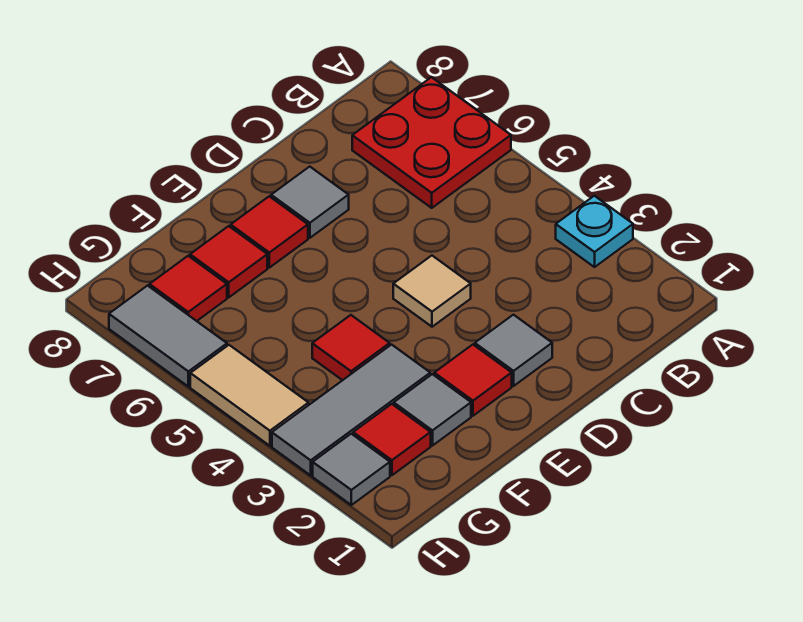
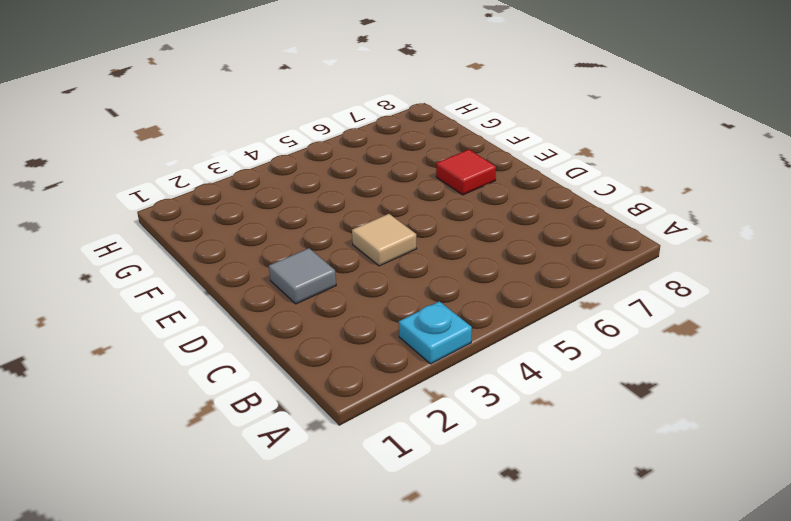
none -> red 2x2 plate [352,77,511,208]
none -> grey 1x1 tile [271,167,349,238]
none -> red 1x1 tile [434,345,512,416]

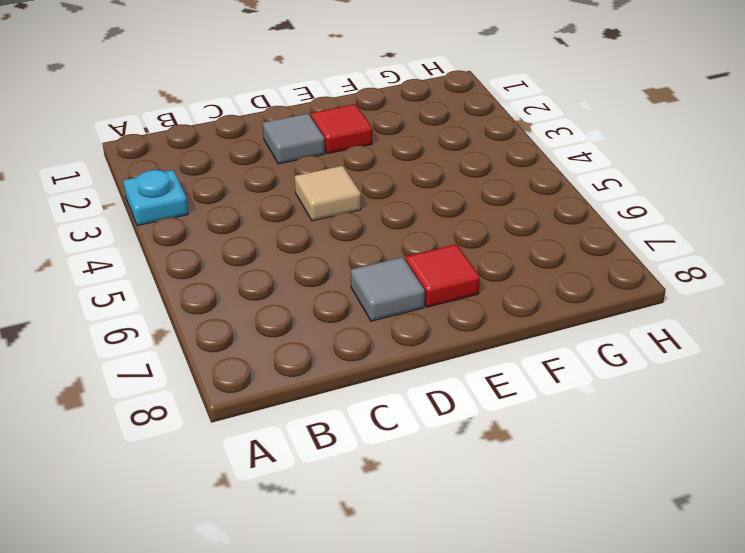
none -> red 2x2 plate [352,77,511,208]
none -> grey 1x1 tile [394,374,471,446]
none -> grey 1x3 tile [272,345,430,475]

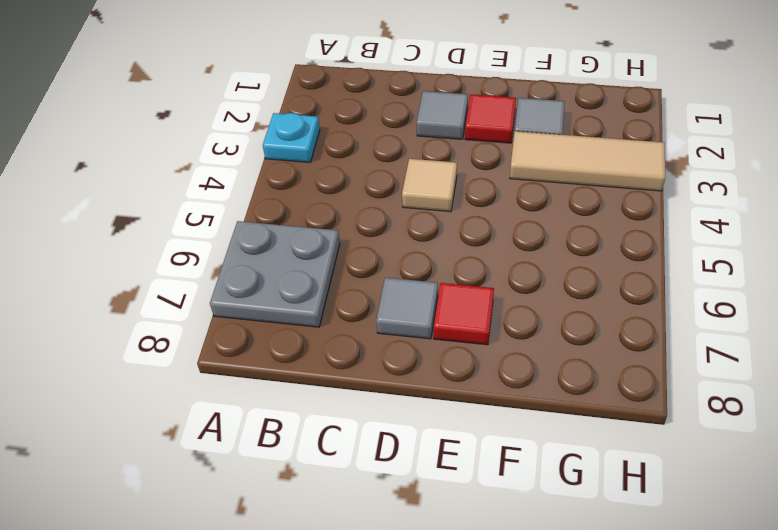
grey 2x2 plate [210,221,340,327] -> red 2x2 plate [352,77,511,208]
tan 1x3 tile [510,131,665,191] -> grey 1x3 tile [272,345,430,475]
none -> red 1x1 tile [312,315,390,380]
none -> red 1x1 tile [190,226,267,297]
none -> red 1x1 tile [353,404,431,475]

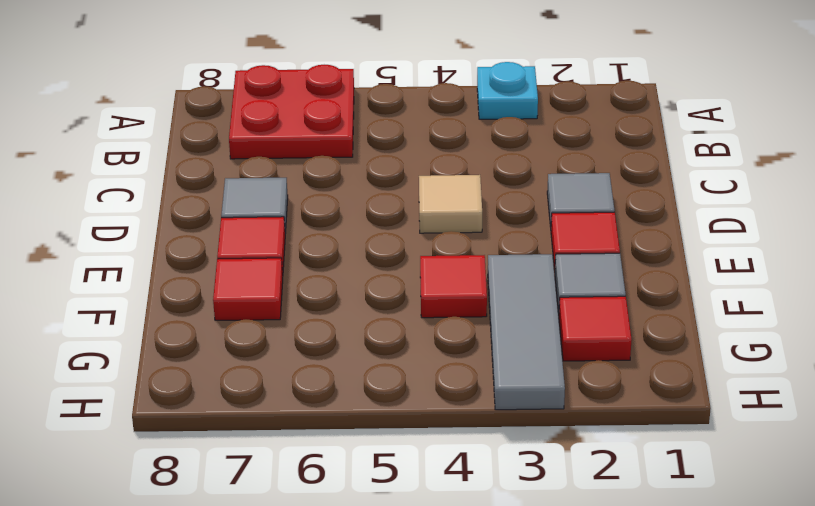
none -> red 1x1 tile [149,256,227,321]
none -> grey 1x1 tile [313,434,390,505]
none -> tan 1x2 tile [190,345,309,446]

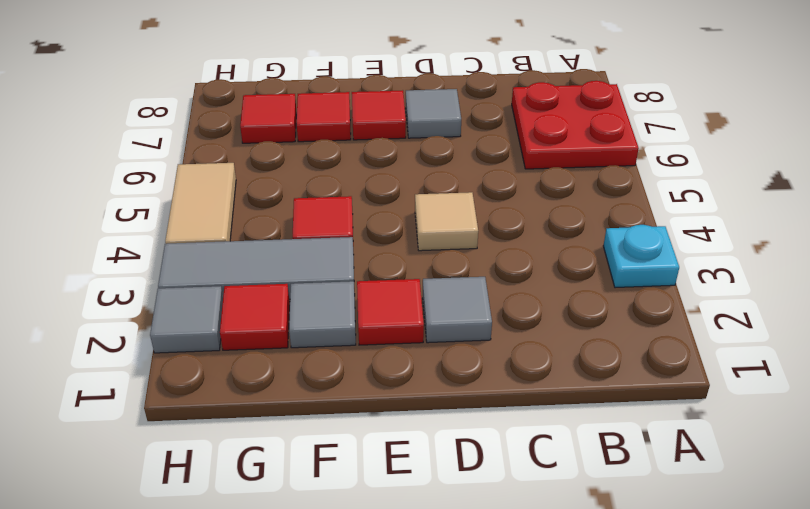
none -> grey 1x2 tile [109,286,227,387]

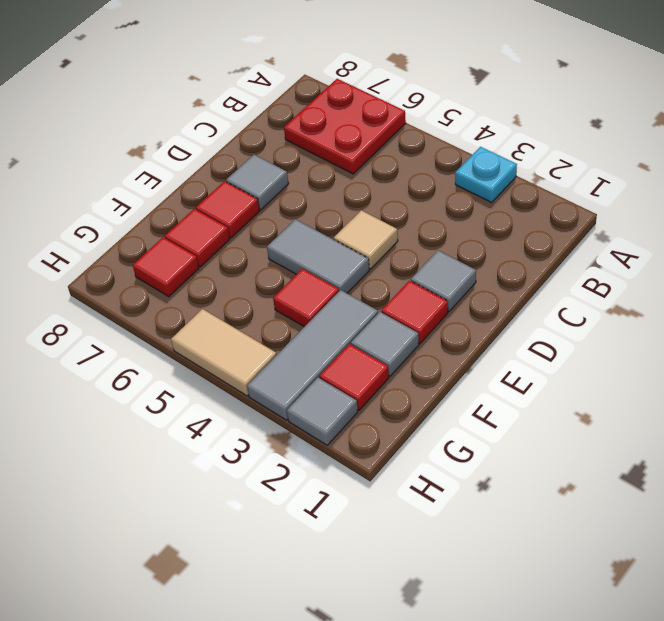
grey 1x2 tile [267,219,369,293] -> grey 1x2 tile moved to [109,286,227,387]

